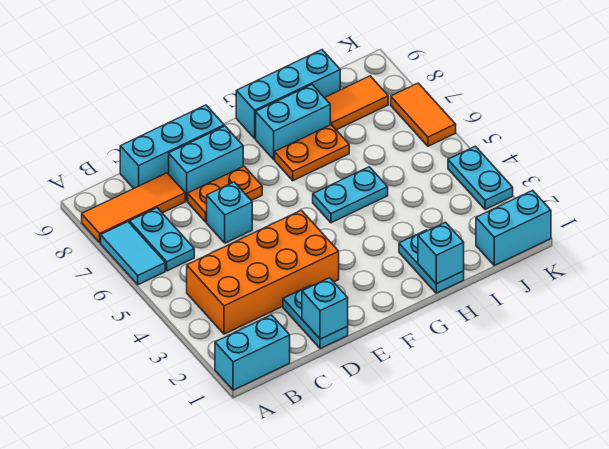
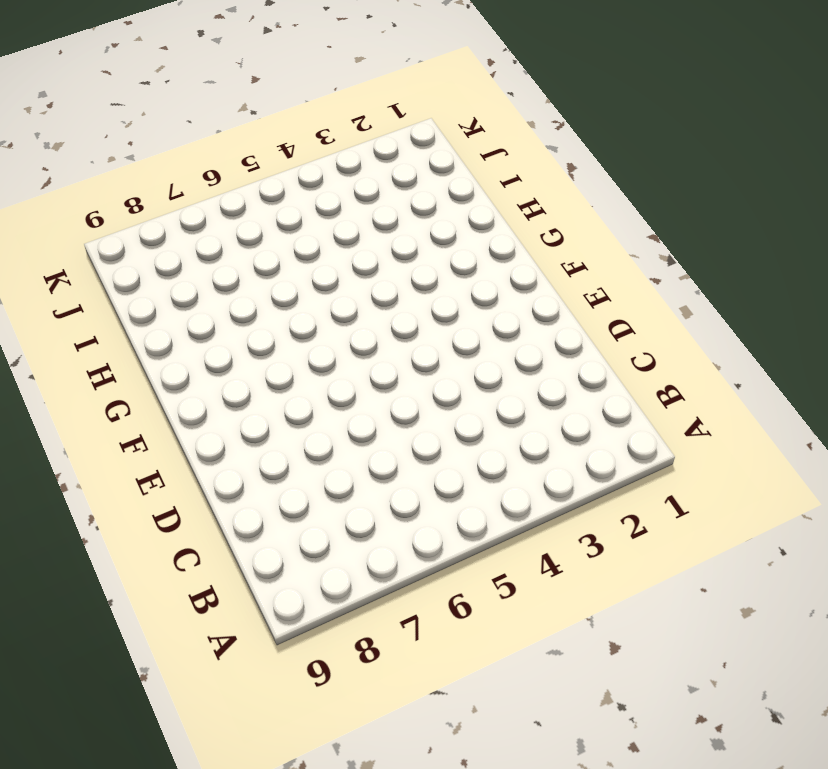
none -> cyan 1x2 brick [215,315,290,390]
none -> cyan 1x2 tile [101,222,165,285]
none -> orange 1x3 tile [82,173,185,242]

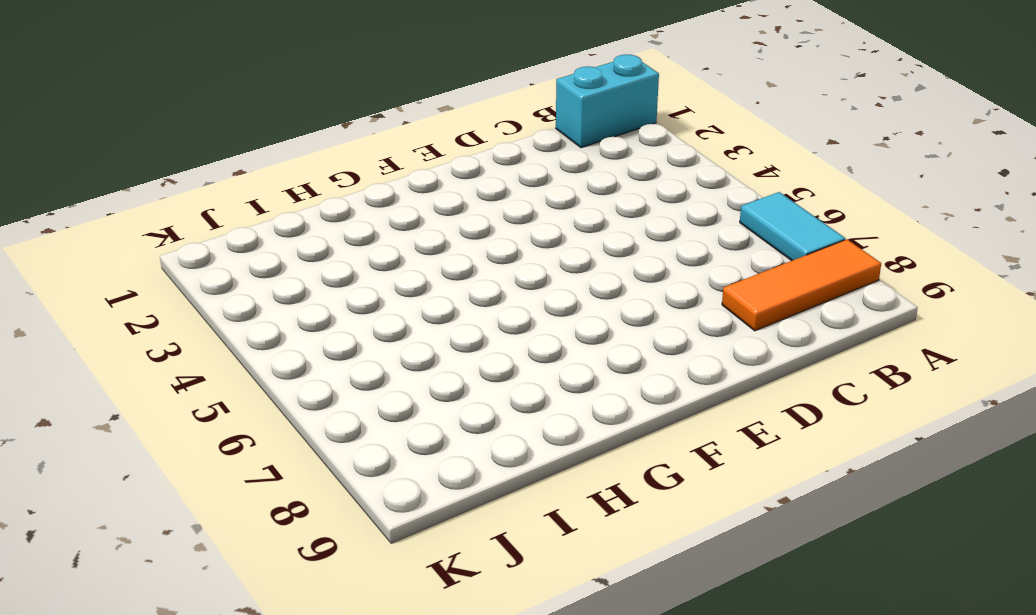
none -> orange 2x4 brick [187,210,339,334]
none -> cyan 1x2 plate [130,208,194,271]
none -> cyan 1x3 brick [120,105,224,188]

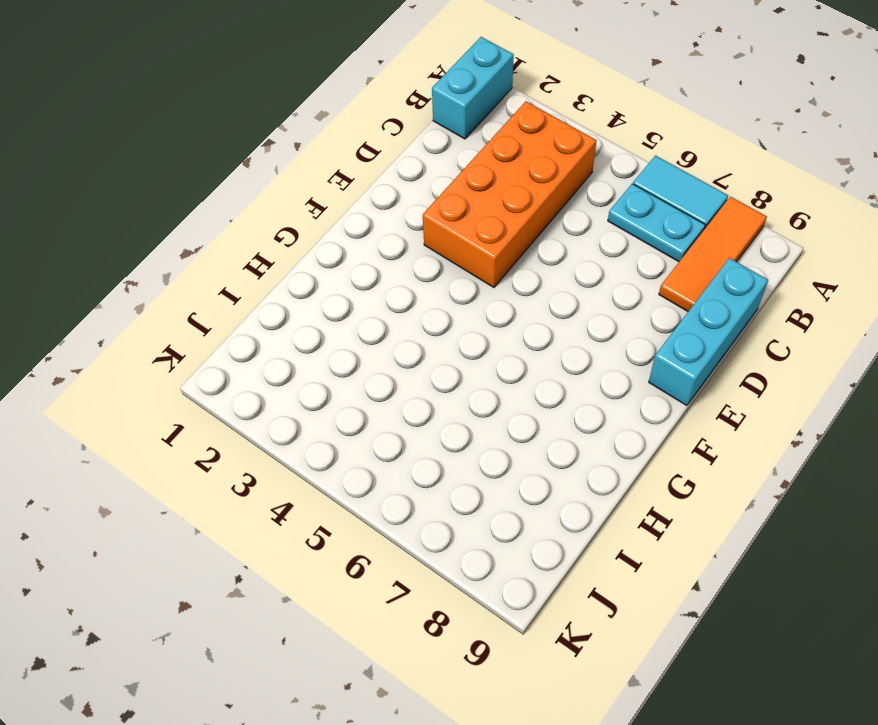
none -> cyan 1x2 plate [283,285,348,349]
none -> cyan 1x1 brick [207,182,252,243]
none -> orange 1x2 plate [188,166,262,222]

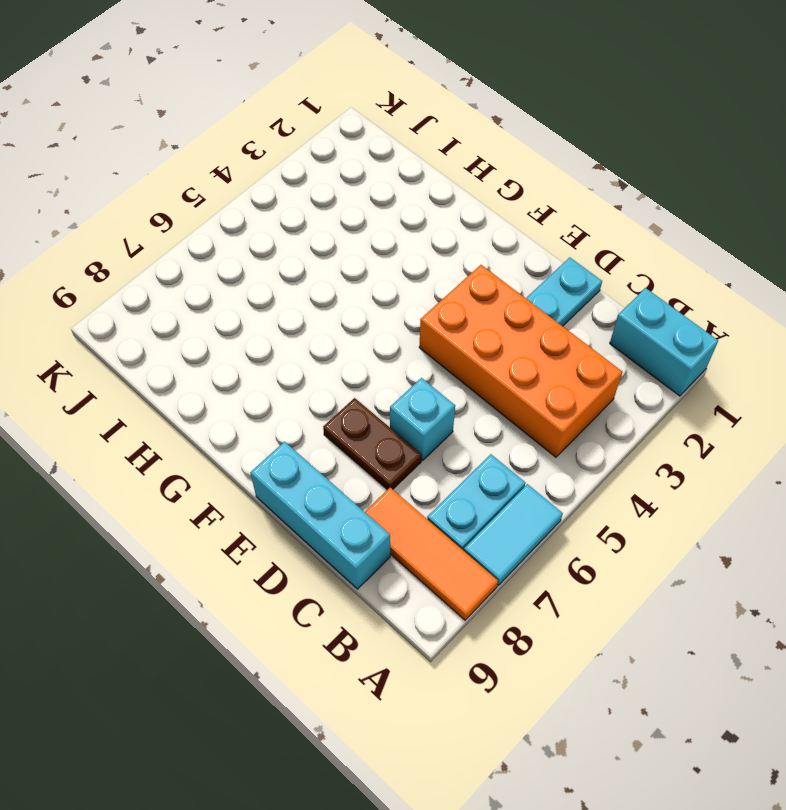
brown 1x2 plate [323,398,421,490] -> orange 1x2 plate [188,166,262,222]
none -> cyan 1x2 brick [169,126,243,201]
none -> cyan 1x2 plate [313,167,388,223]
none -> orange 1x2 plate [275,125,349,181]

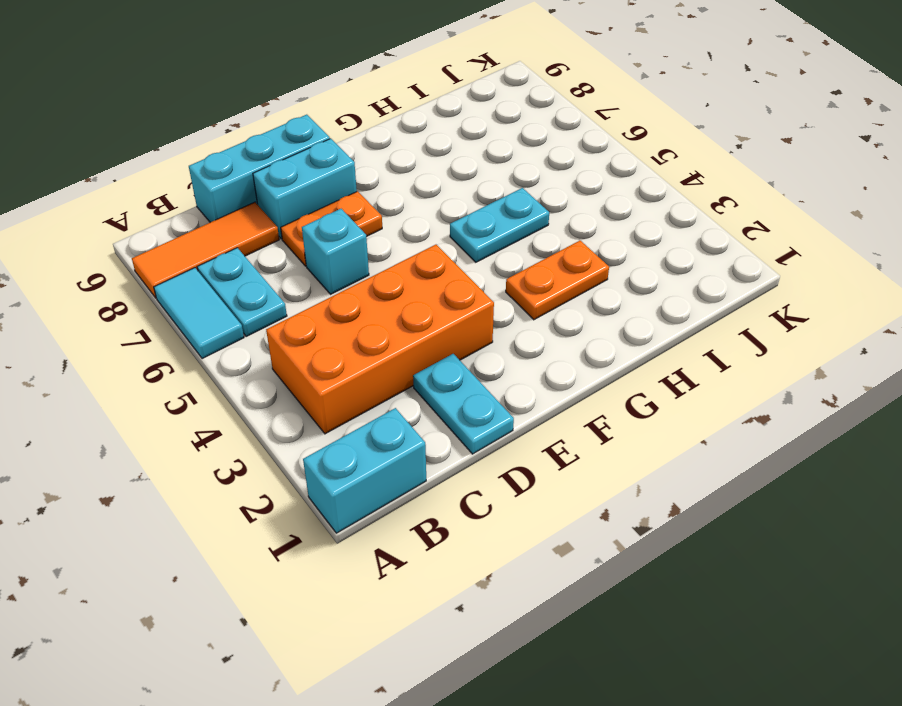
orange 1x2 plate [506,241,609,320] -> orange 1x2 plate moved to [275,125,349,181]
none -> cyan 1x2 brick [256,85,330,159]
none -> cyan 1x3 brick [236,50,340,138]
none -> cyan 1x2 plate [399,230,464,293]

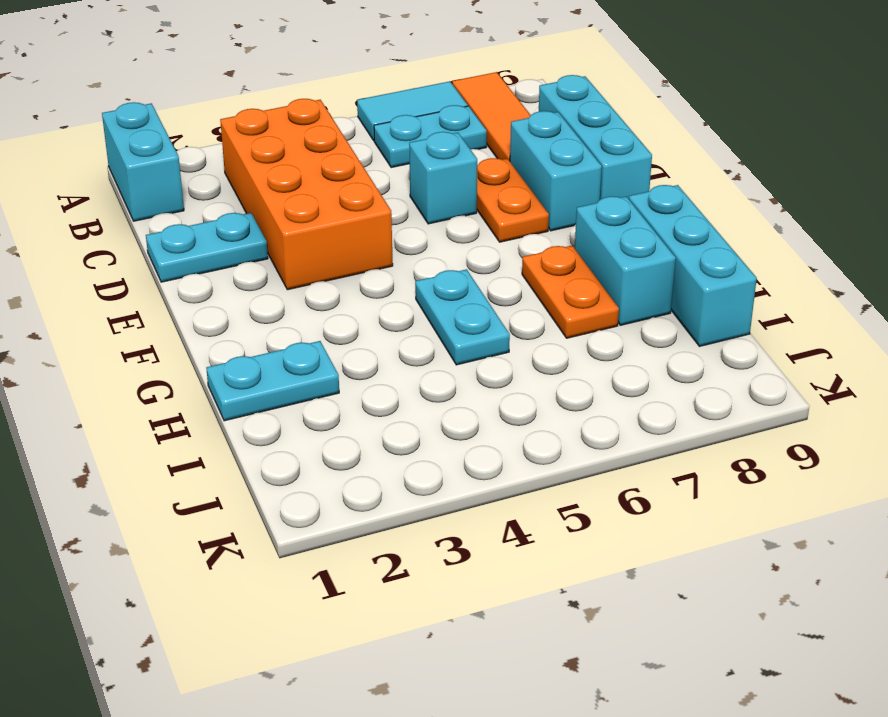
none -> orange 1x2 tile [325,76,388,130]
none -> cyan 1x2 brick [476,190,551,265]
none -> cyan 1x2 plate [448,146,513,210]

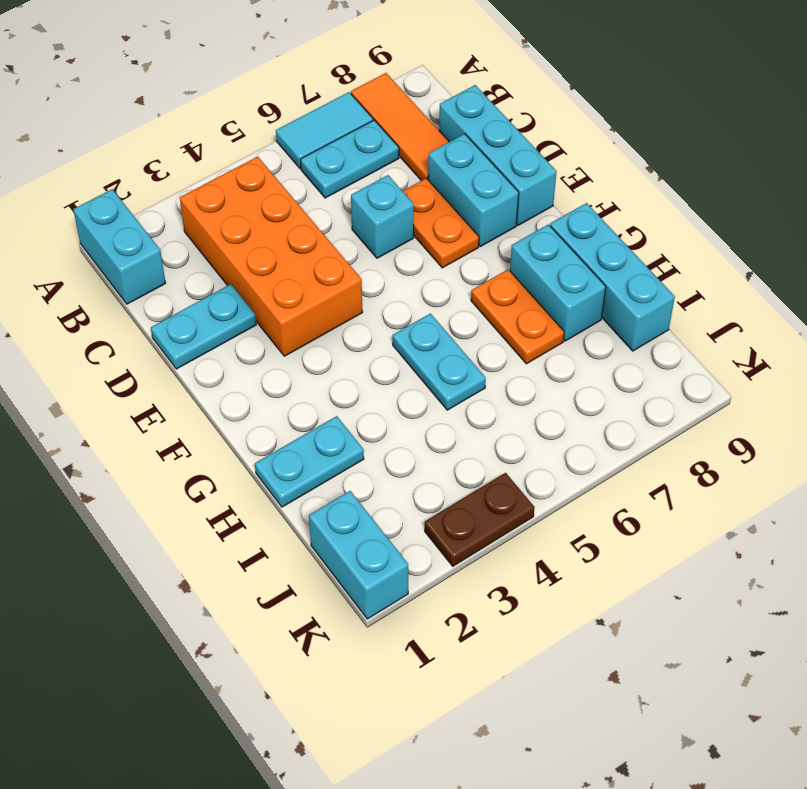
brown 1x2 plate [425,473,535,566] -> cyan 1x2 plate [448,146,513,210]
none -> orange 1x2 tile [325,76,388,130]
none -> orange 1x2 tile [391,83,456,146]
none -> cyan 1x1 brick [302,278,348,339]

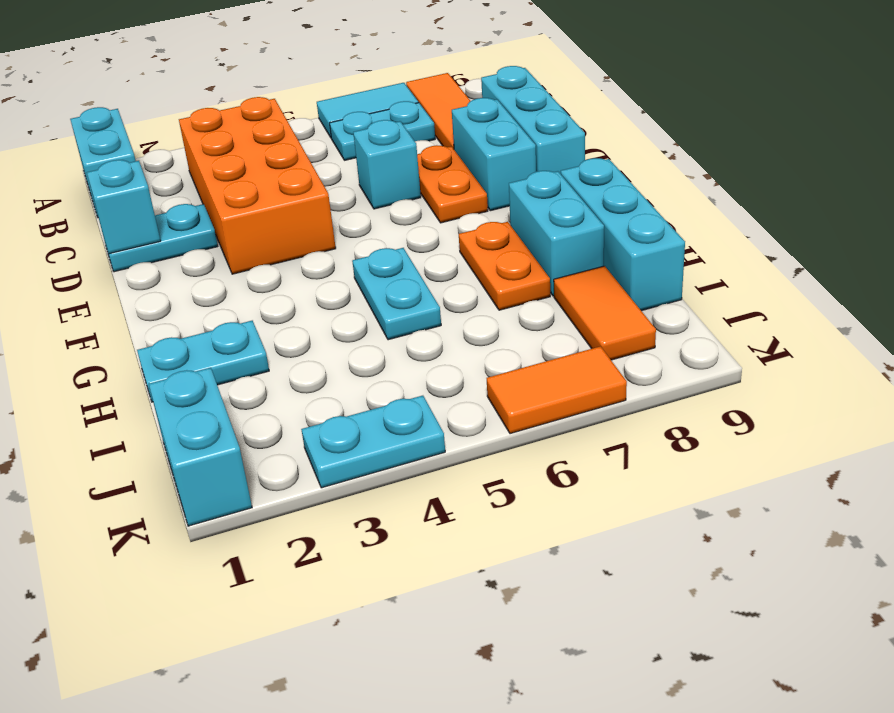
none -> cyan 1x1 brick [418,222,464,284]

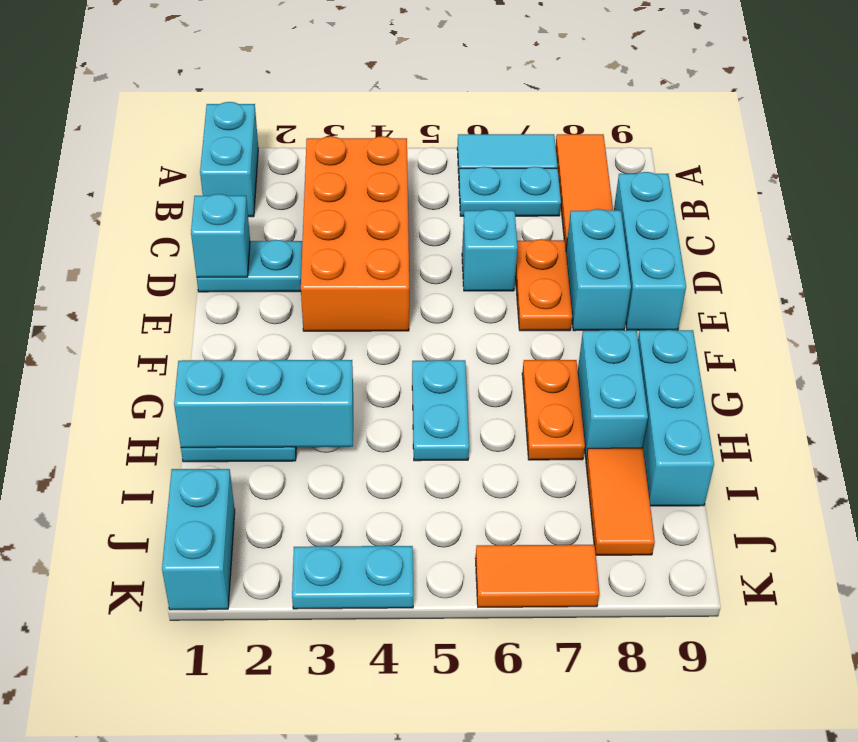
cyan 1x3 brick [174,360,353,448] -> cyan 1x1 brick [418,222,464,284]

